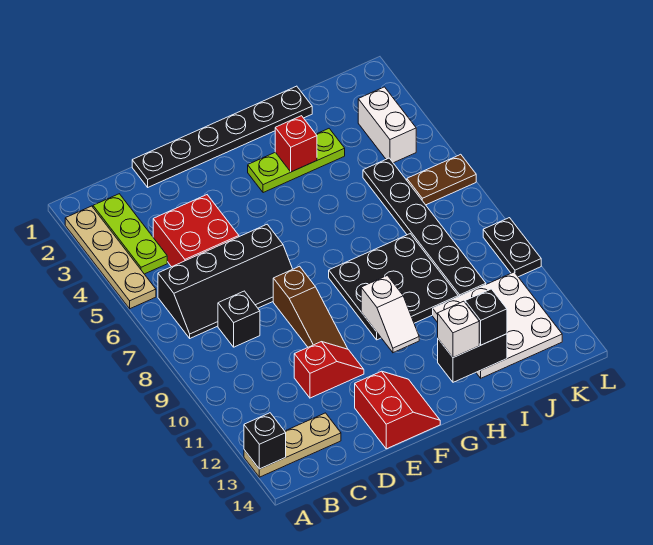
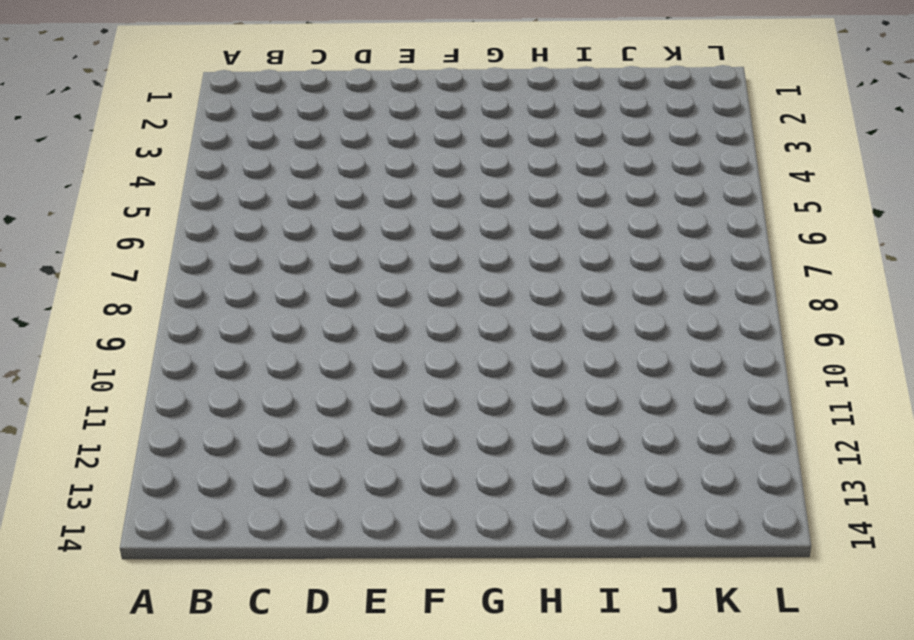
none -> tan 1x4 plate [65,206,156,309]
none -> tan 1x3 plate [244,413,341,477]
none -> lime 1x3 plate [93,194,167,274]

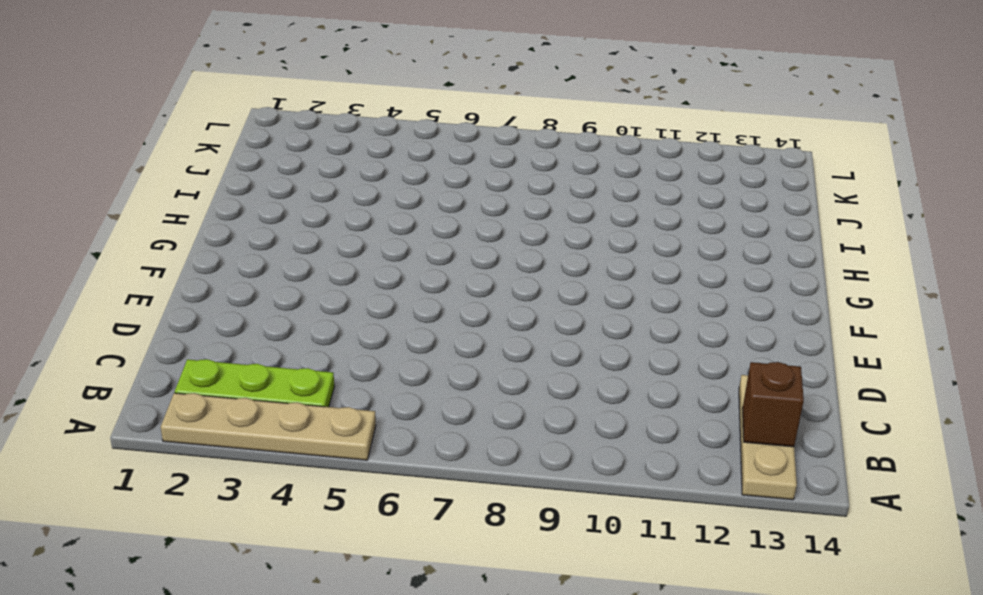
brown 1x1 brick [743,362,804,447] -> none
none -> black 2x4 slope [158,224,292,338]
none -> red 2x2 brick [153,195,239,267]
none -> black 1x1 brick [218,291,260,347]

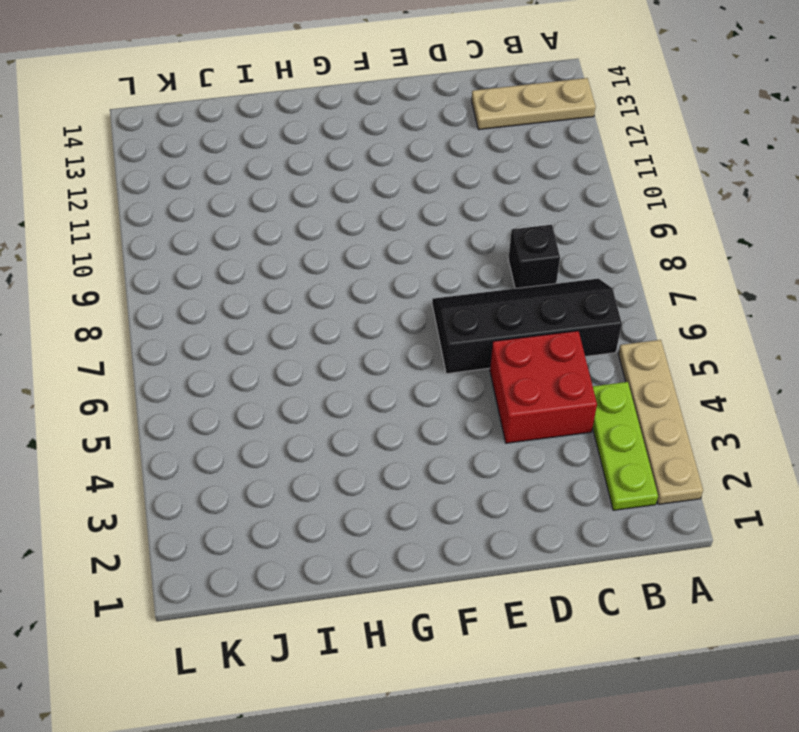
none -> black 1x6 plate [132,86,312,187]
none -> red 1x2 slope [294,342,364,398]
none -> brown 1x3 slope [273,266,347,349]

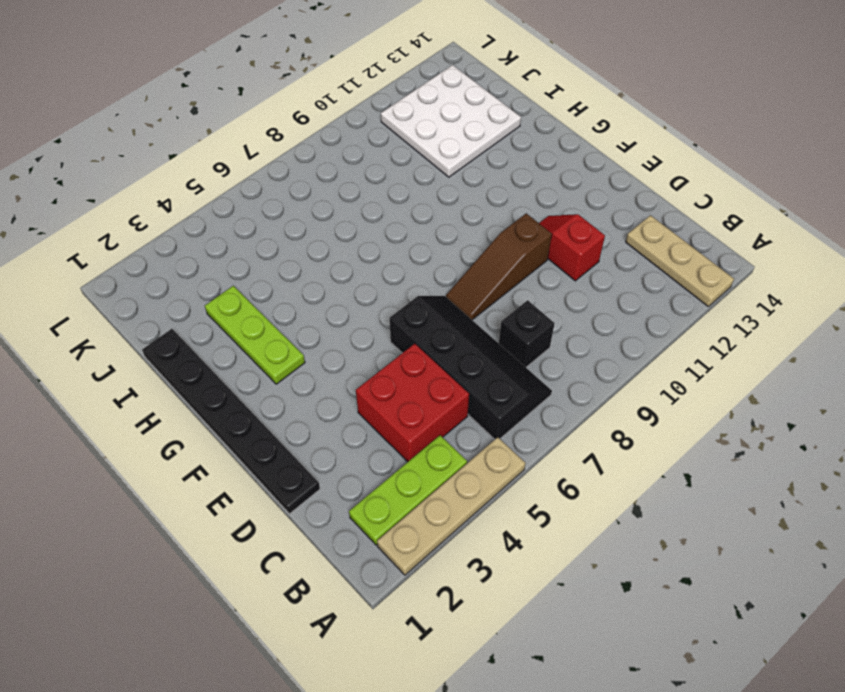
brown 1x3 slope [446,213,552,320] -> brown 1x3 slope turned to [273,266,347,349]
none -> red 2x2 slope [355,371,440,449]
none -> black 3x3 plate [329,234,458,340]
none -> black 1x6 plate [363,158,486,297]

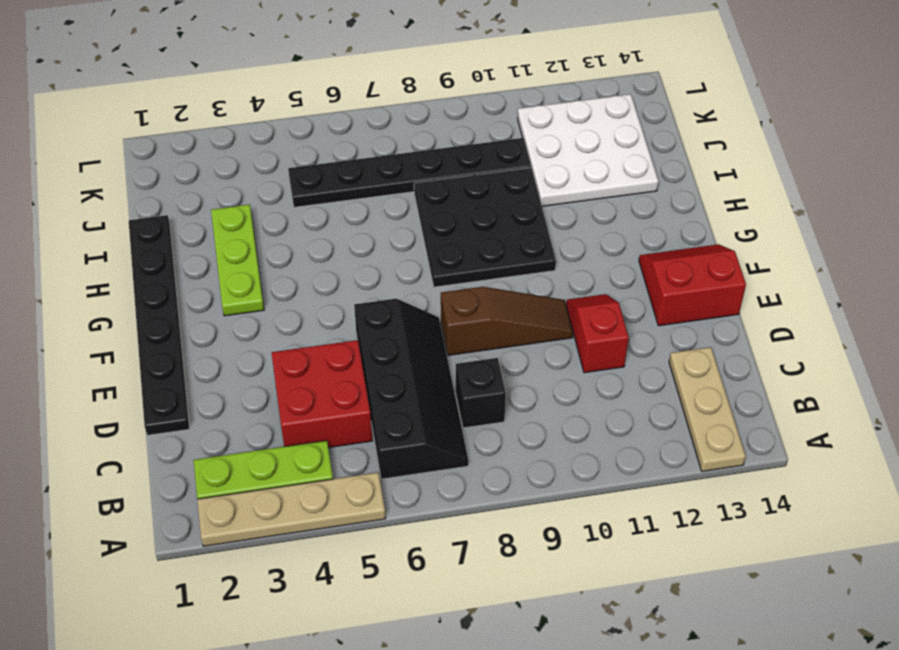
none -> white 1x2 brick [358,87,416,163]
none -> brown 1x2 plate [407,154,476,205]
none -> black 1x2 plate [483,218,541,277]

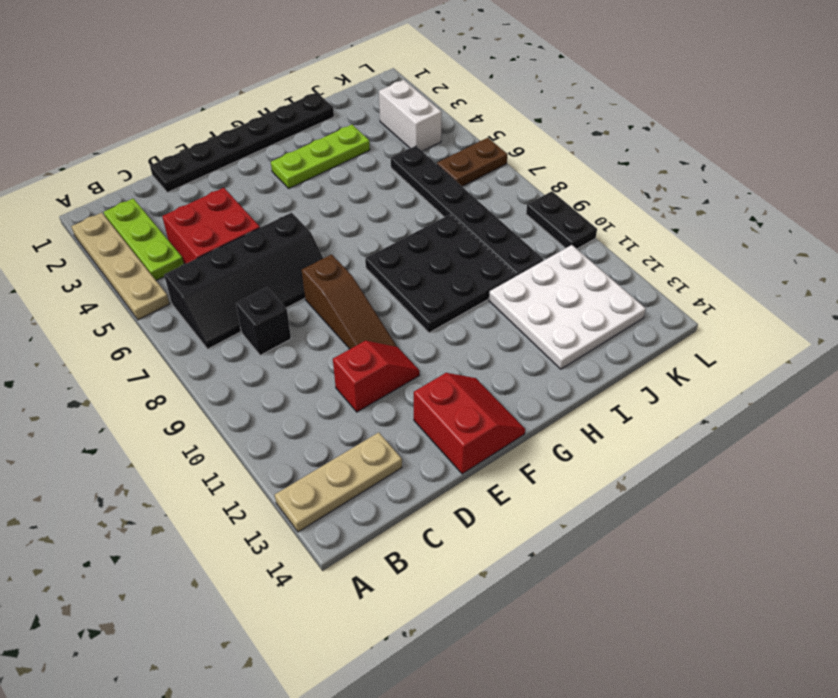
none -> black 1x1 brick [244,413,286,469]
none -> white 1x2 slope [361,275,419,353]
none -> red 1x1 brick [275,116,317,172]

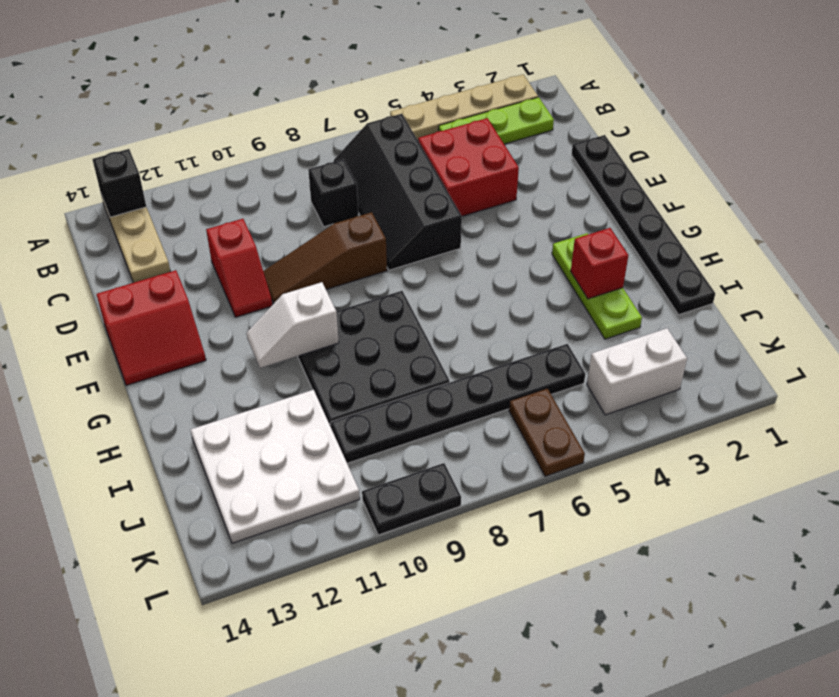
none -> black 1x2 brick [438,334,507,382]
none -> white 1x1 brick [438,301,479,358]
none -> black 1x1 brick [465,289,507,345]

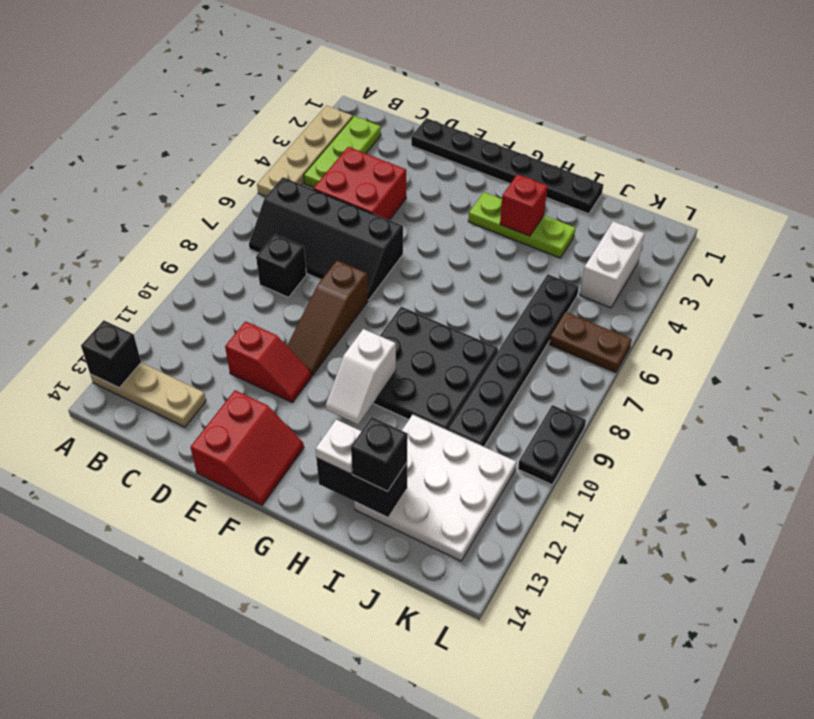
white 1x1 plate [315,420,361,474] -> white 1x1 brick [438,301,479,358]

